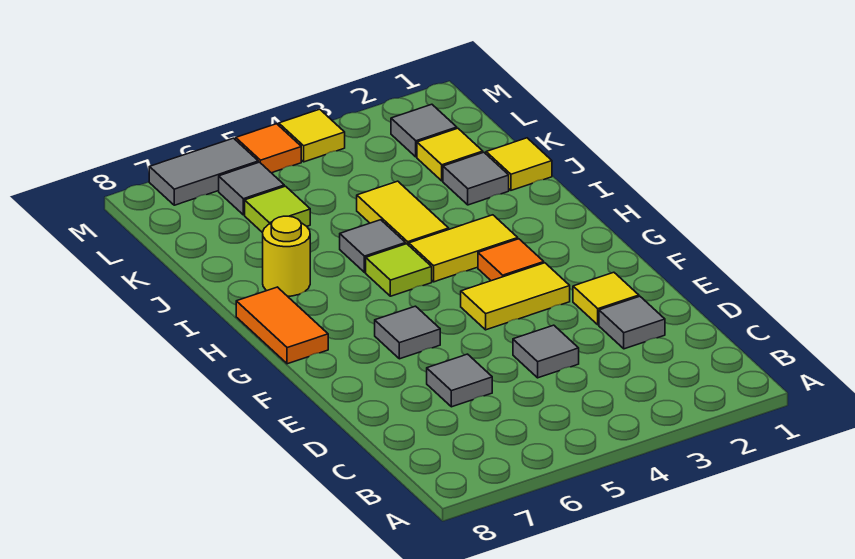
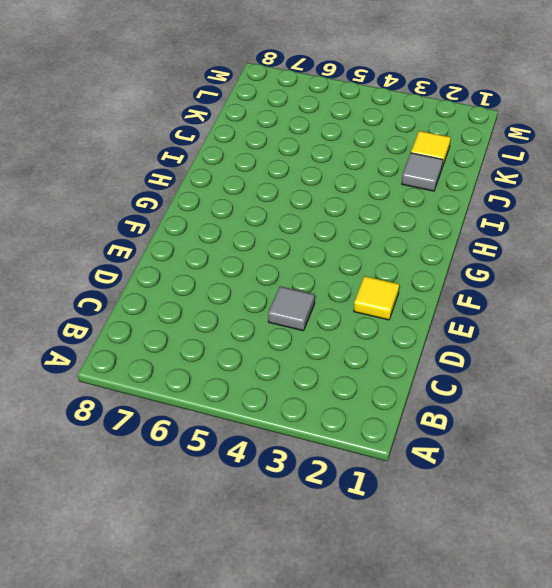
none -> grey 1x1 tile [599,296,665,349]
none -> grey 1x1 tile [427,354,492,407]
none -> yellow 1x2 tile [461,263,570,330]

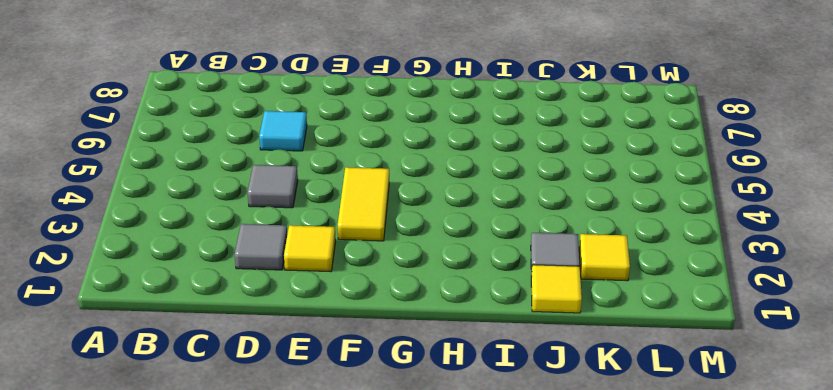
cyan 1x1 tile [259,111,307,151] -> grey 1x1 tile [427,354,492,407]
none -> grey 1x1 tile [375,306,440,359]
none -> orange 1x1 tile [478,239,544,281]
none -> orange 1x2 tile [236,287,328,364]

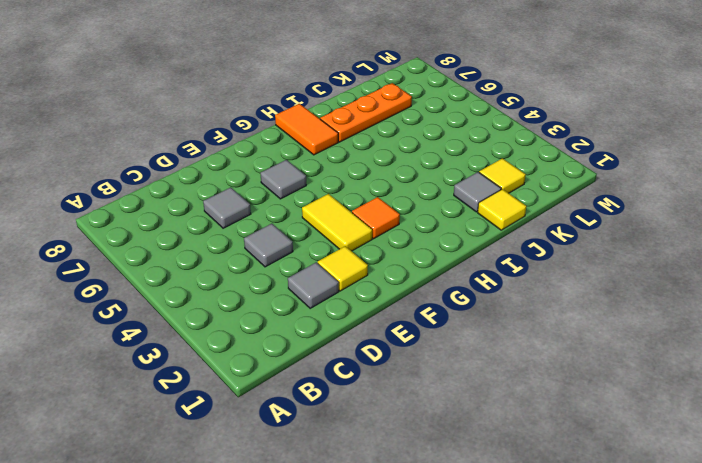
orange 1x2 tile [275,104,338,155] -> orange 1x2 tile turned to [236,287,328,364]
orange 1x3 plate [320,83,412,142] -> yellow 1x1 round brick [263,216,310,296]
none -> yellow 1x2 tile [409,215,518,282]
none -> lime 1x1 tile [366,244,432,296]
none -> yellow 1x2 tile [357,181,449,245]

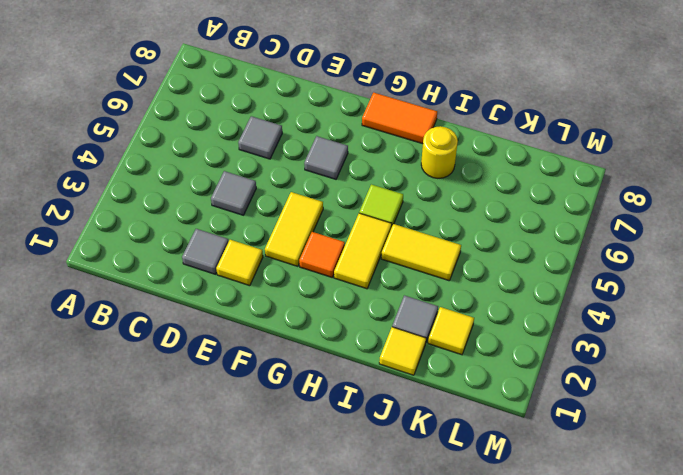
none -> grey 1x1 tile [340,220,406,272]
none -> lime 1x1 tile [245,186,310,233]
none -> grey 1x1 tile [391,104,457,157]

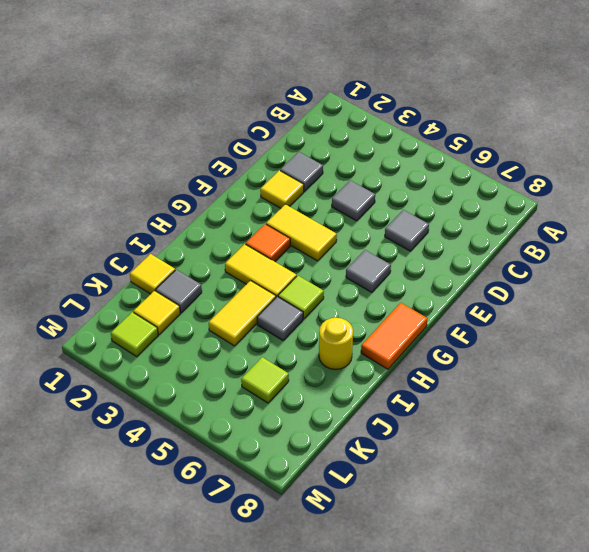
lime 1x1 tile [111,312,158,357] -> grey 1x1 tile [391,104,457,157]
none -> grey 1x1 tile [219,162,284,215]
none -> yellow 1x1 tile [279,109,345,162]
none -> orange 1x1 tile [236,124,301,173]

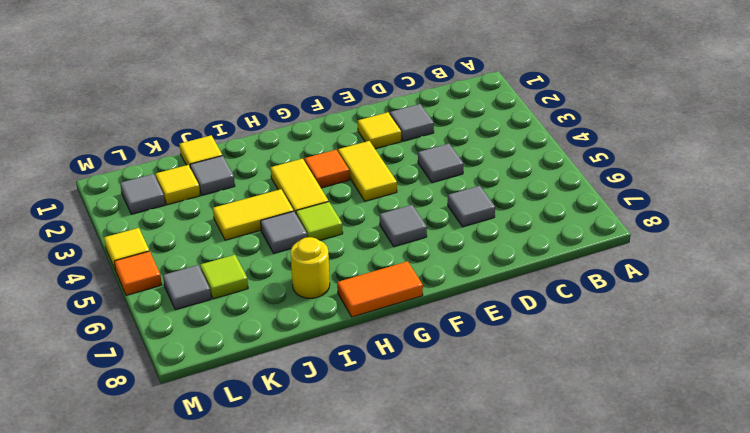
none -> grey 1x2 tile [149,138,258,205]

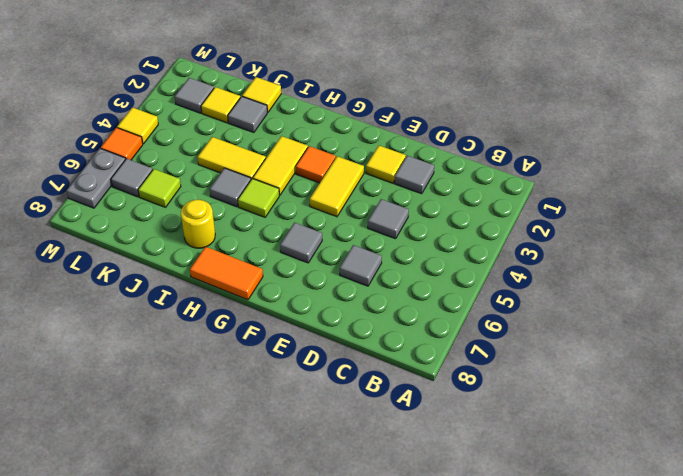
grey 1x2 plate [67,148,125,208] -> grey 1x2 tile [149,138,258,205]

